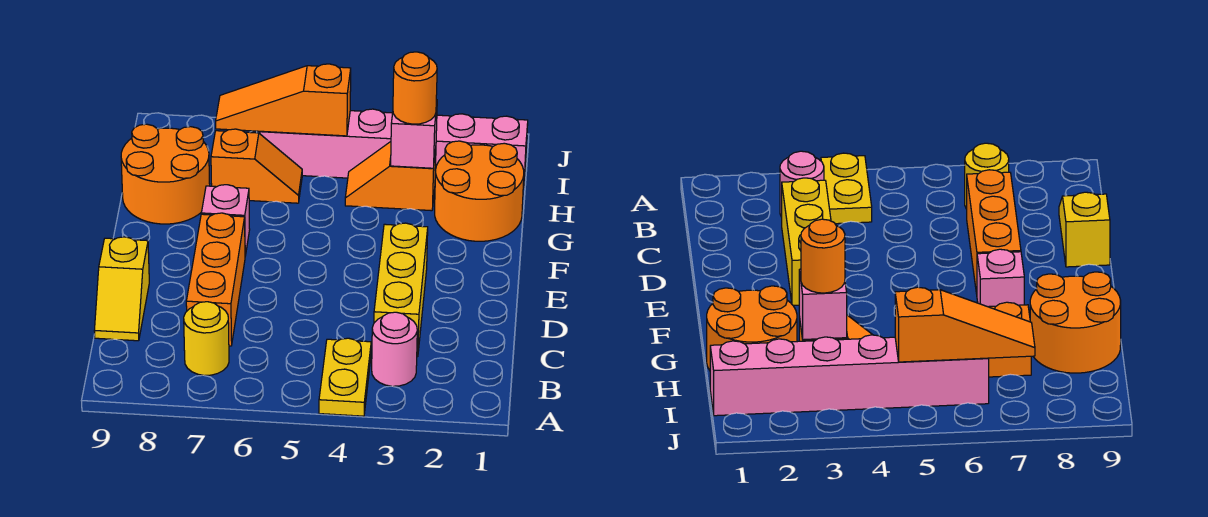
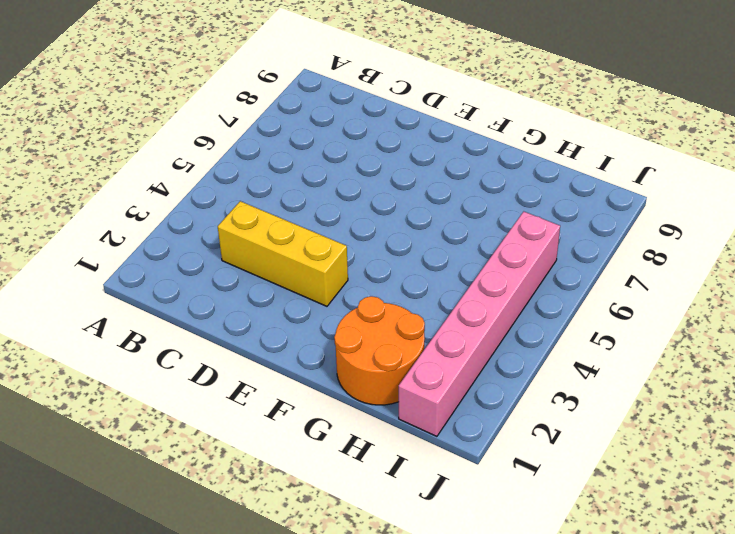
none -> yellow 1x2 plate [319,338,371,416]
none -> pink 1x1 round brick [372,312,417,386]
none -> yellow 1x1 round brick [184,302,229,375]

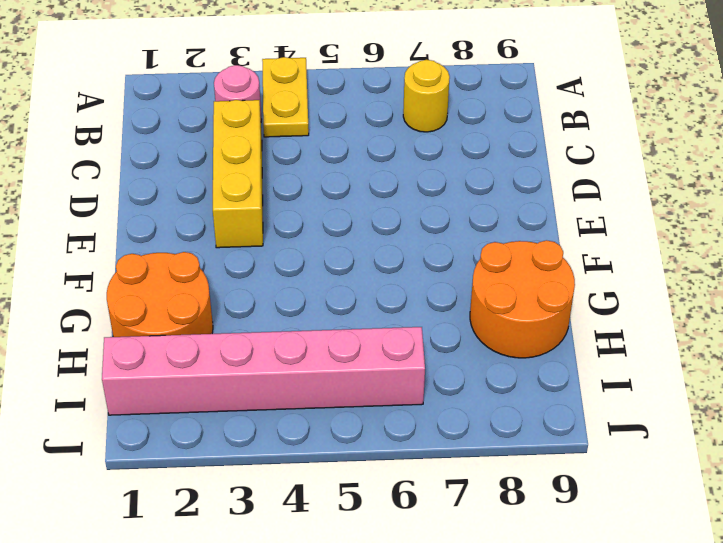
none -> orange 1x3 brick [186,213,245,346]
none -> yellow 1x2 slope [94,237,149,341]
none -> pink 1x1 brick [201,185,250,256]

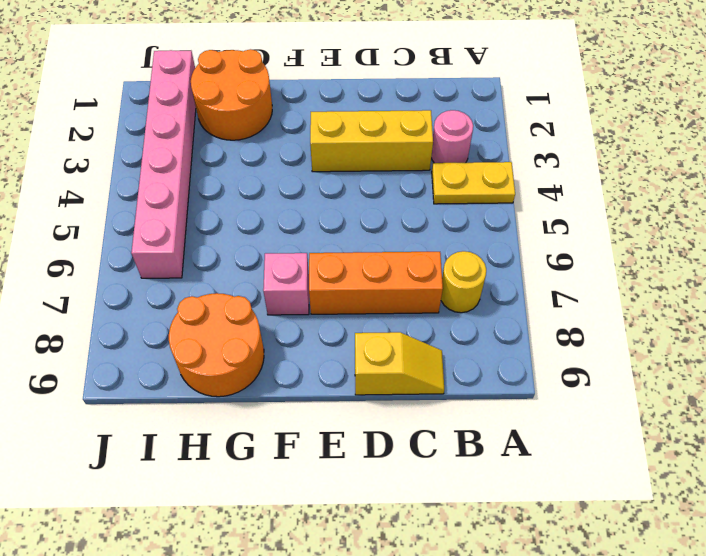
none -> orange 1x2 slope [345,142,436,211]
none -> orange 1x2 slope [211,129,302,203]
none -> pink 1x1 brick [391,100,437,168]

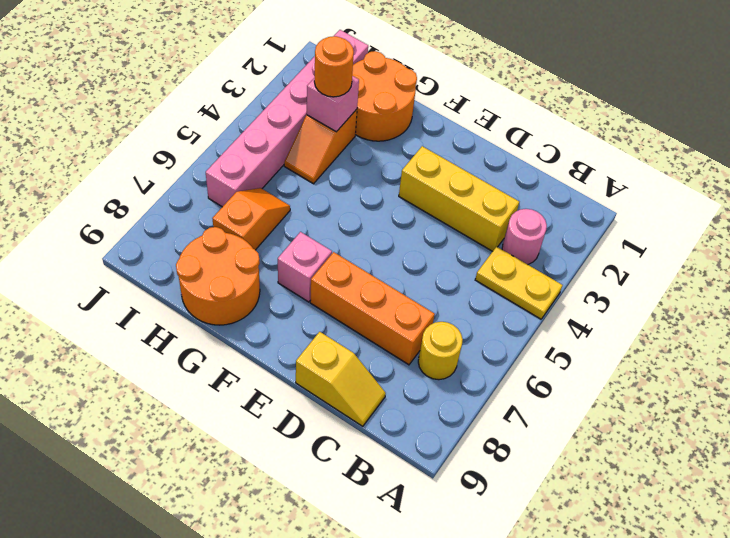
none -> orange 1x3 slope [216,64,351,136]

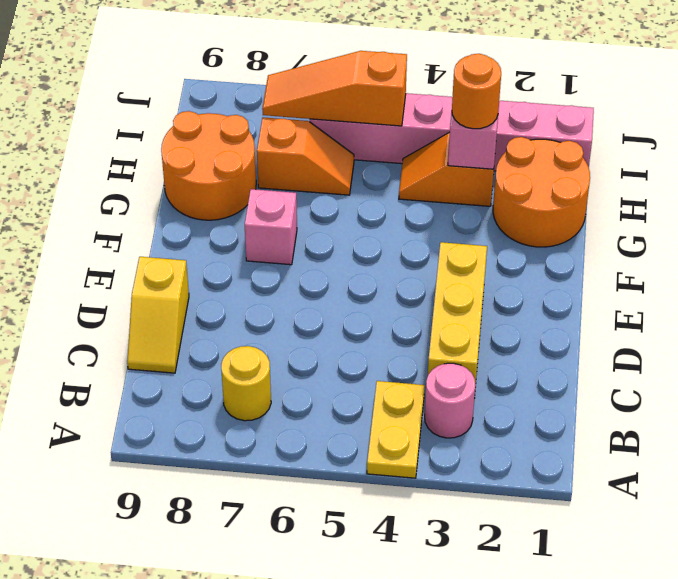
none -> orange 1x3 brick [186,213,245,346]

